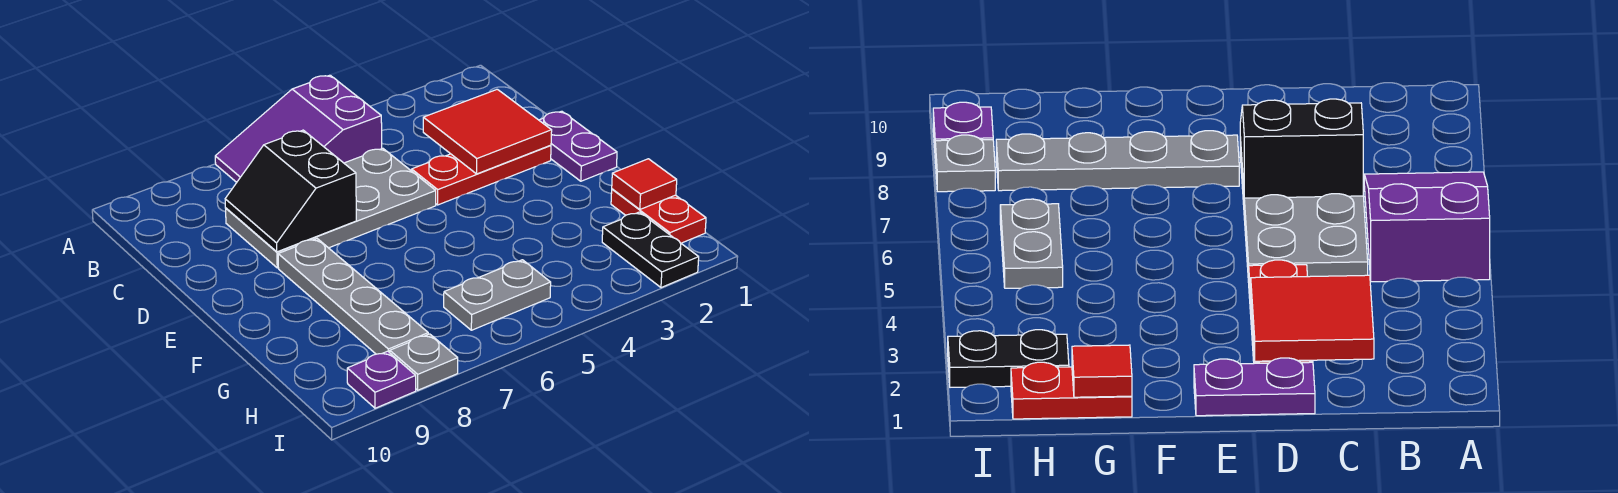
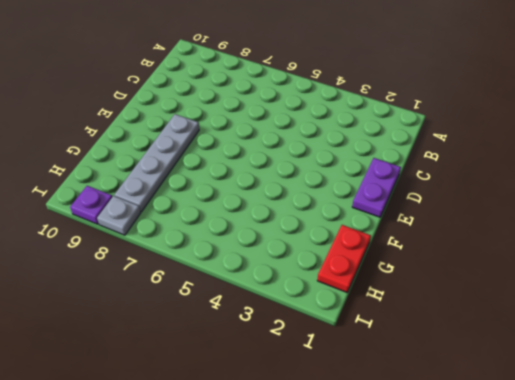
none -> purple 2x3 slope [215,75,382,182]
none -> grey 2x4 plate [226,148,436,268]
none -> red 1x3 plate [412,145,551,205]

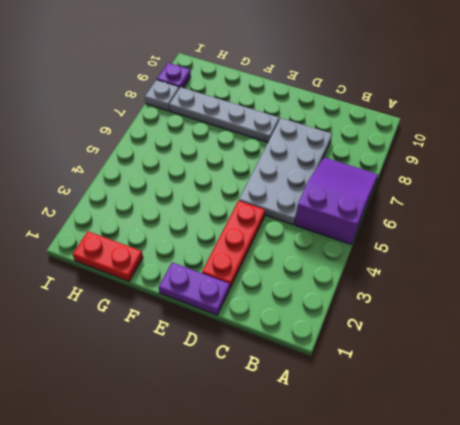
none -> black 1x2 plate [602,212,699,288]
none -> grey 1x2 plate [444,260,551,330]
none -> red 2x2 tile [423,89,552,174]

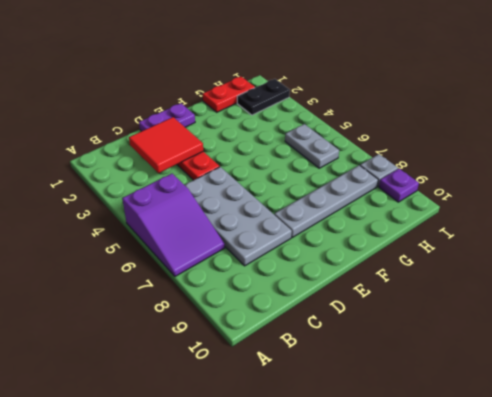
none -> black 2x2 slope [225,130,356,252]
none -> red 1x1 tile [612,159,677,209]

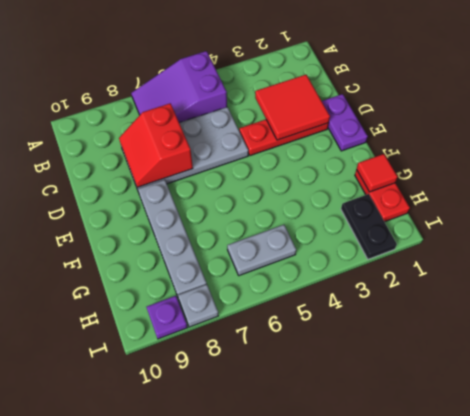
red 2x2 slope [119,103,193,187] -> black 2x2 slope [225,130,356,252]

